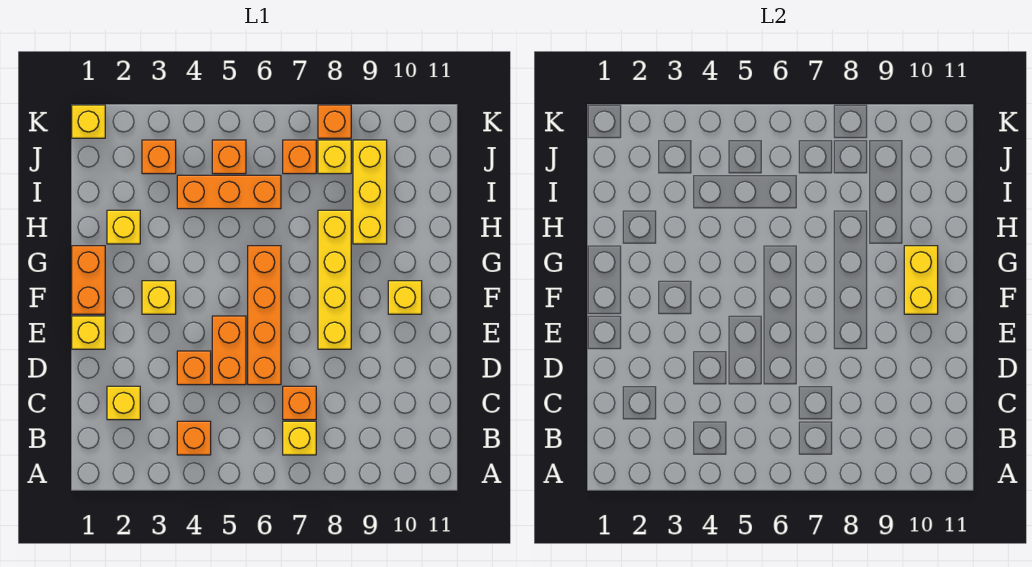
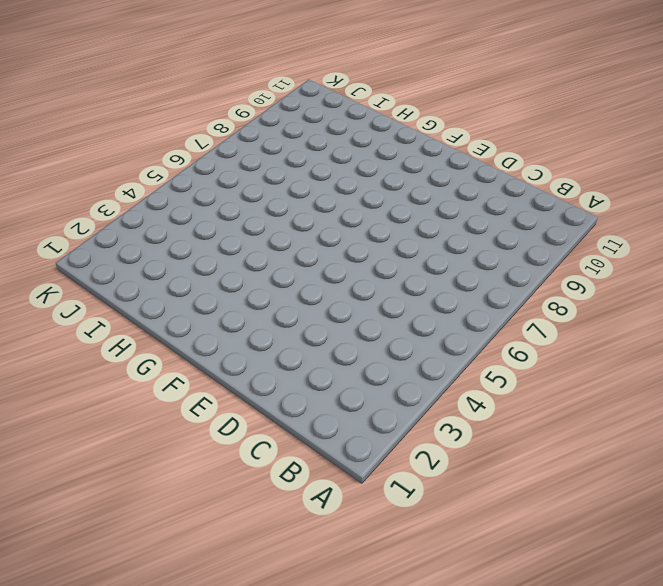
none -> orange 1x1 brick [177,421,211,455]
none -> yellow 1x1 brick [283,421,316,455]
none -> yellow 1x1 brick [107,386,140,420]

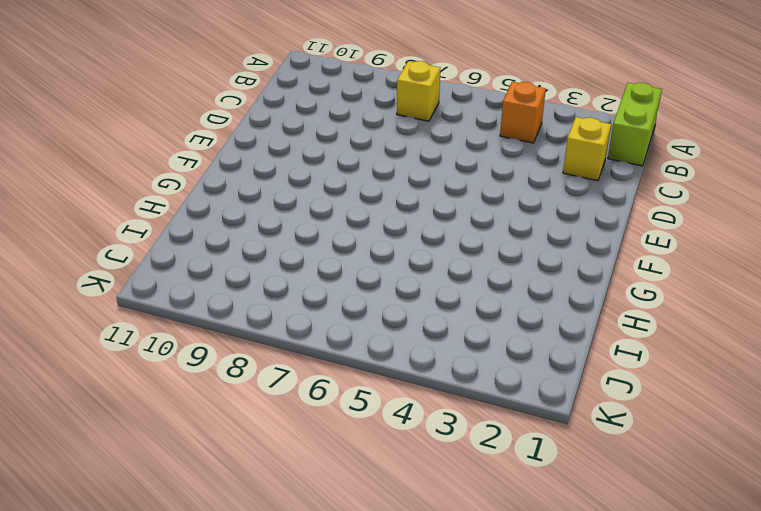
lime 1x2 brick [608,83,662,166] -> none
none -> orange 1x1 brick [283,386,316,420]
none -> orange 1x1 brick [177,351,211,385]
none -> orange 1x2 brick [212,316,246,385]

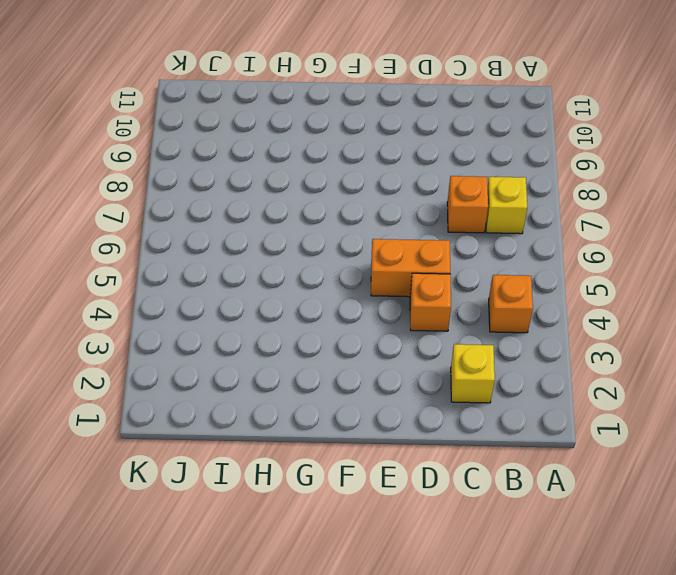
none -> orange 1x4 brick [248,246,281,385]
none -> yellow 1x1 brick [72,316,105,349]
none -> yellow 1x4 brick [318,210,351,349]

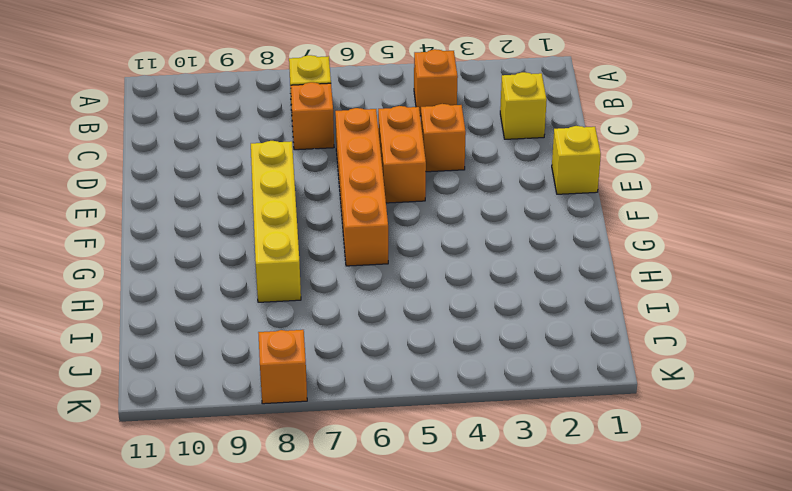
none -> orange 1x2 brick [72,246,105,314]
none -> yellow 1x1 brick [142,281,176,314]
none -> yellow 1x1 brick [388,281,422,314]

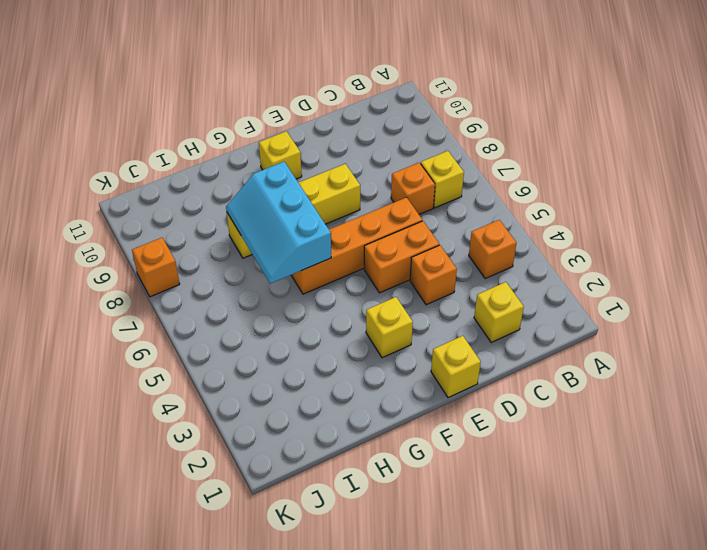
cyan 2x3 slope [226,162,331,284] -> none
none -> orange 1x2 brick [72,246,105,314]
none -> yellow 1x1 brick [107,210,140,244]
none -> yellow 1x3 brick [353,140,387,244]

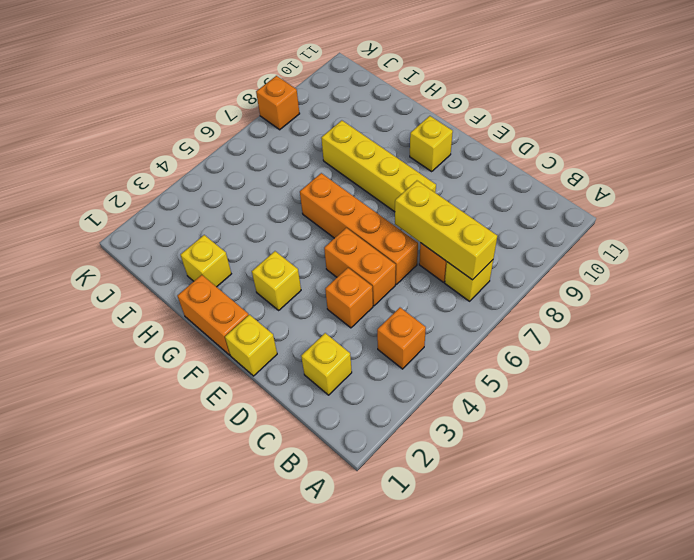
yellow 1x3 brick [395,181,497,280] -> yellow 1x3 brick moved to [353,140,387,244]
none -> orange 1x3 brick [177,175,281,209]
none -> orange 1x1 brick [142,140,176,174]
none -> orange 1x1 brick [212,140,246,174]

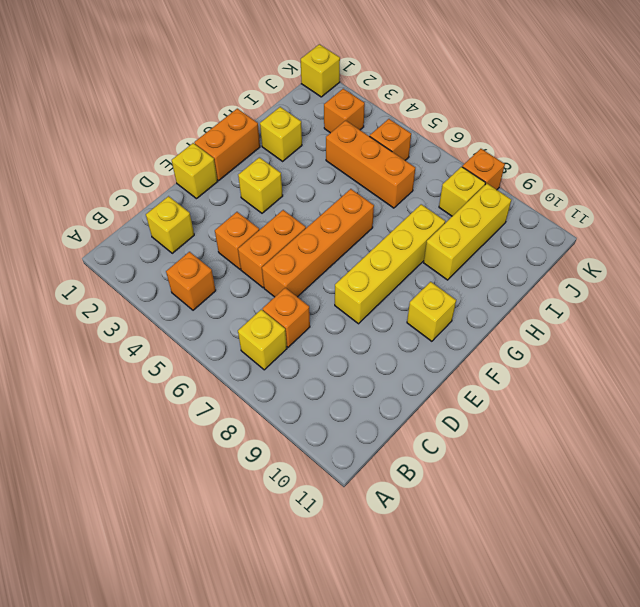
none -> orange 1x1 brick [283,140,316,174]
none -> yellow 1x2 brick [904,246,938,314]

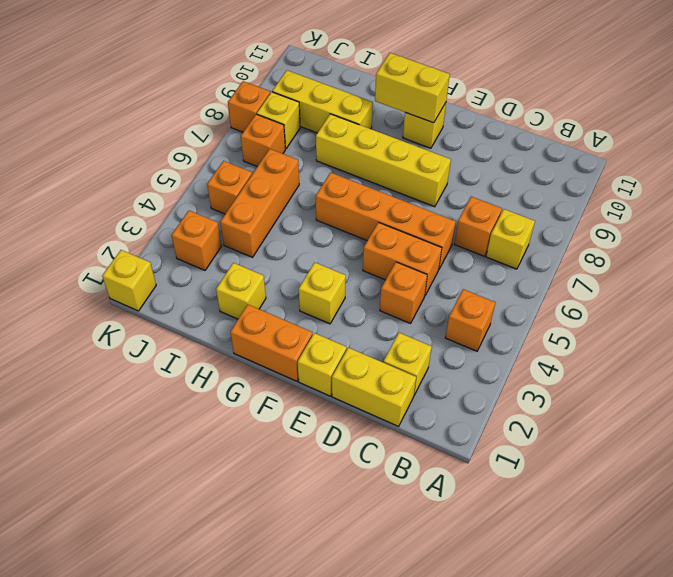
yellow 1x2 brick [332,348,416,426] -> none

